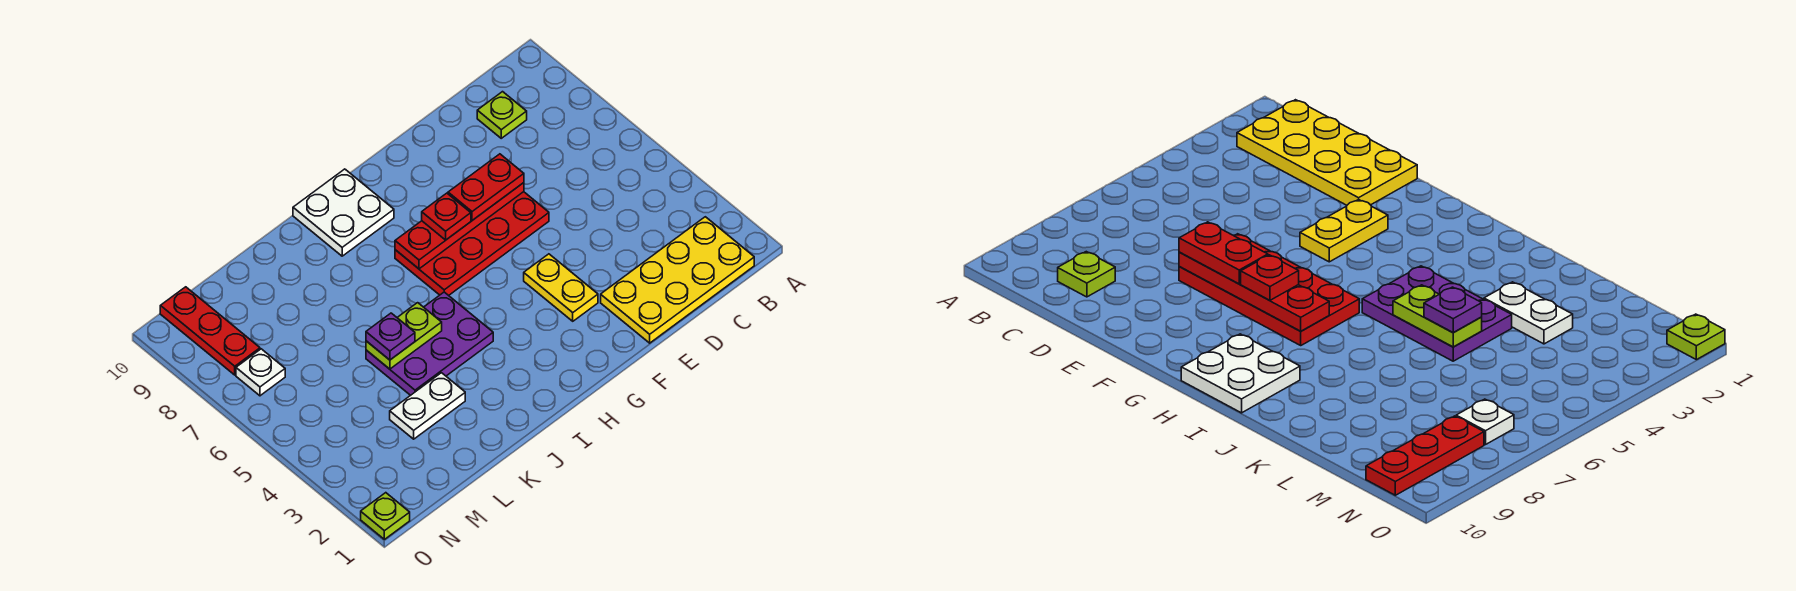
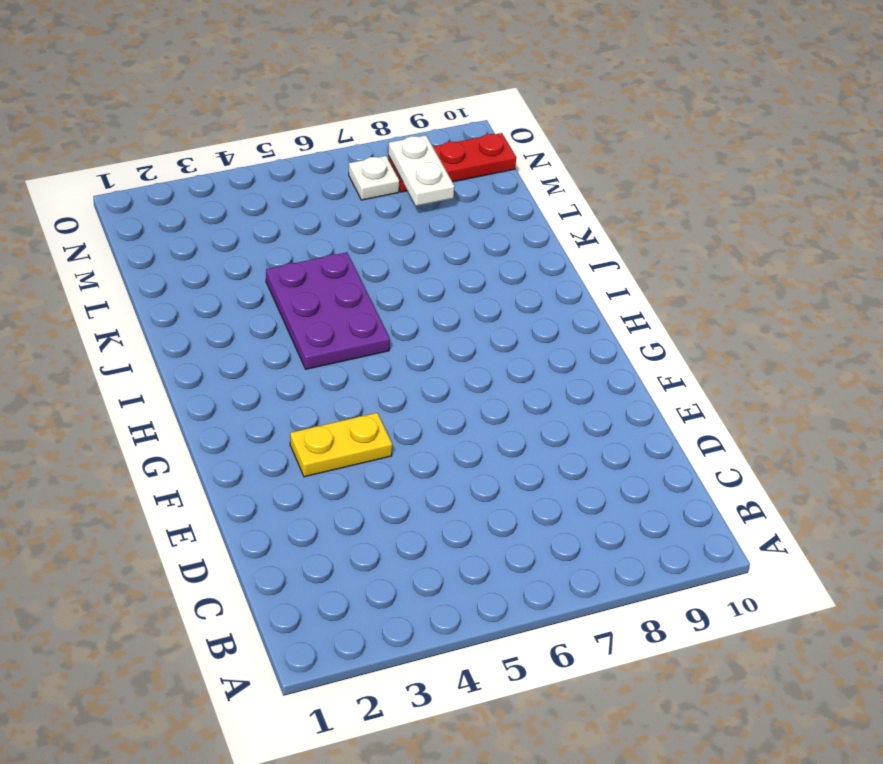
white 1x2 plate [388,135,455,206] -> white 1x2 plate moved to [390,373,465,439]
none -> yellow 2x4 plate [601,217,754,343]
none -> lime 1x1 plate [477,92,527,138]
none -> red 2x4 plate [395,192,549,295]

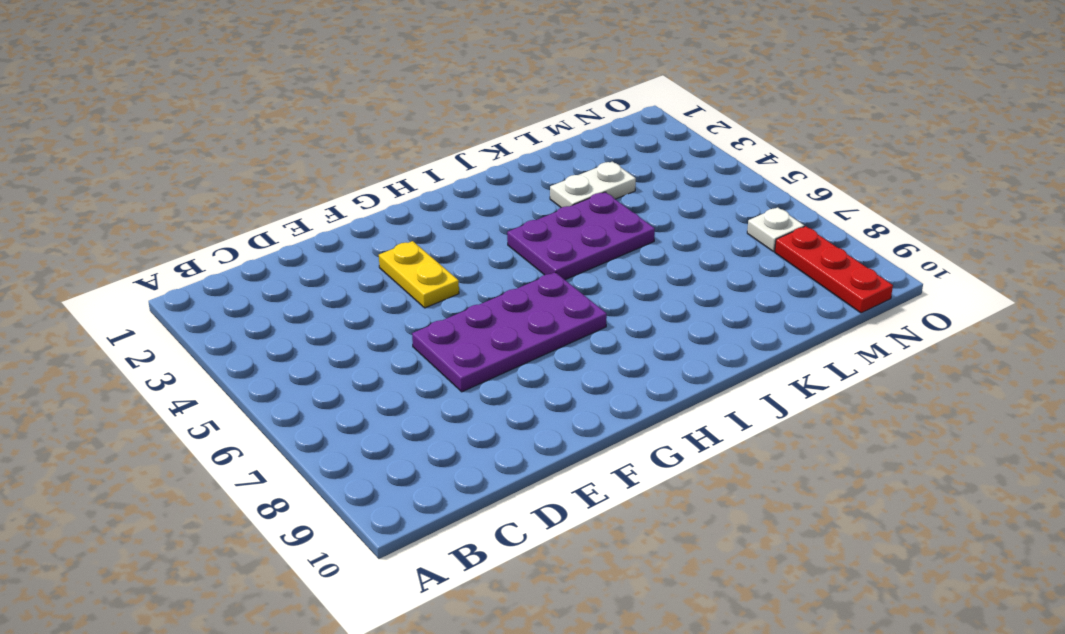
purple 2x4 plate [412,272,607,392] -> red 2x4 plate [395,192,549,295]
none -> yellow 2x4 plate [601,217,754,343]
none -> lime 1x1 plate [477,92,527,138]
none -> white 2x2 plate [293,169,394,256]

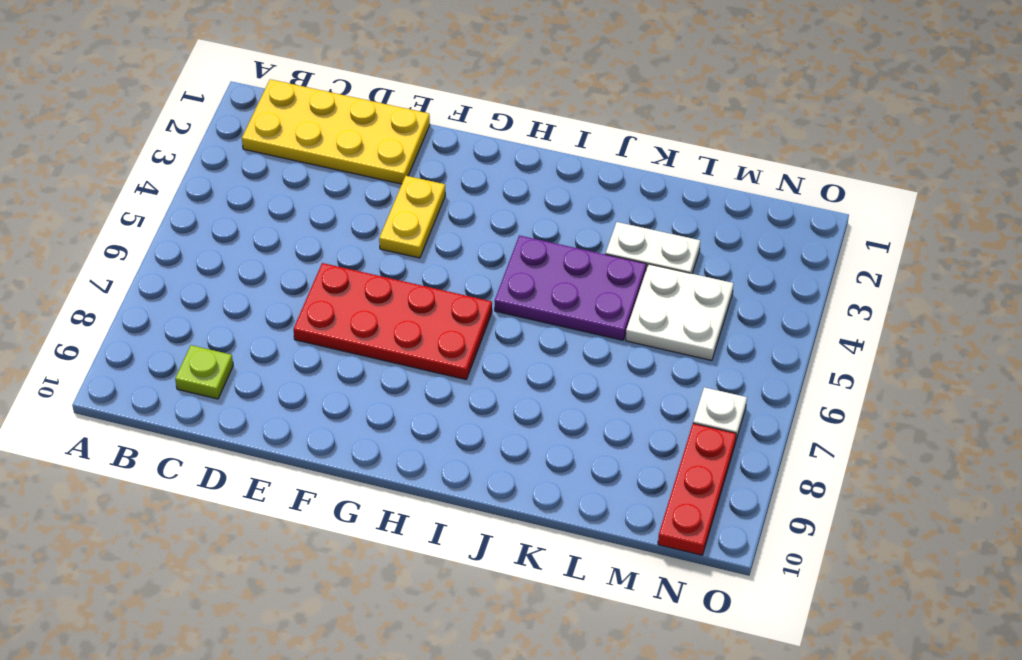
white 2x2 plate [626,264,734,360] -> white 2x2 plate moved to [293,169,394,256]
none -> lime 1x1 plate [361,493,410,539]
none -> red 1x4 plate [395,183,524,269]
none -> lime 1x2 plate [366,303,442,369]

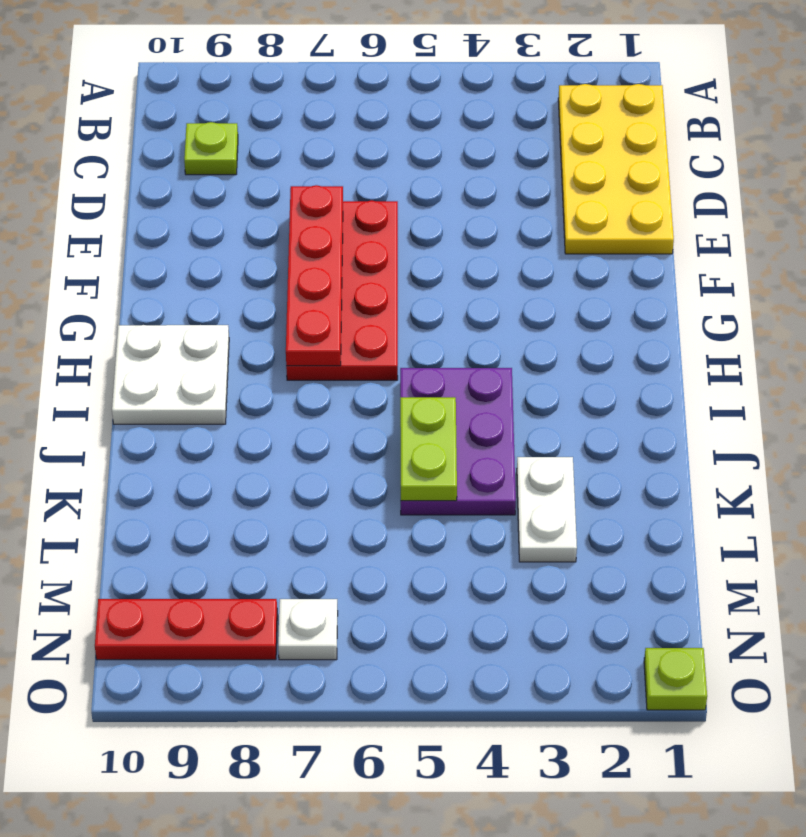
none -> yellow 1x2 plate [524,254,598,321]
none -> red 1x2 plate [448,154,524,220]
none -> red 1x1 plate [422,193,471,240]

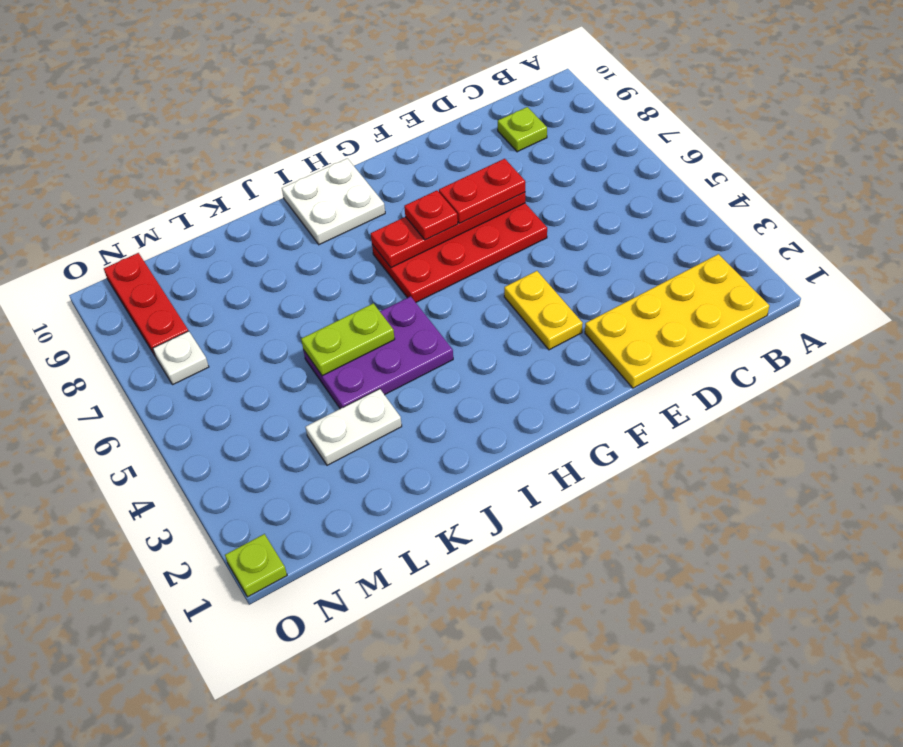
none -> purple 1x1 plate [366,313,415,360]

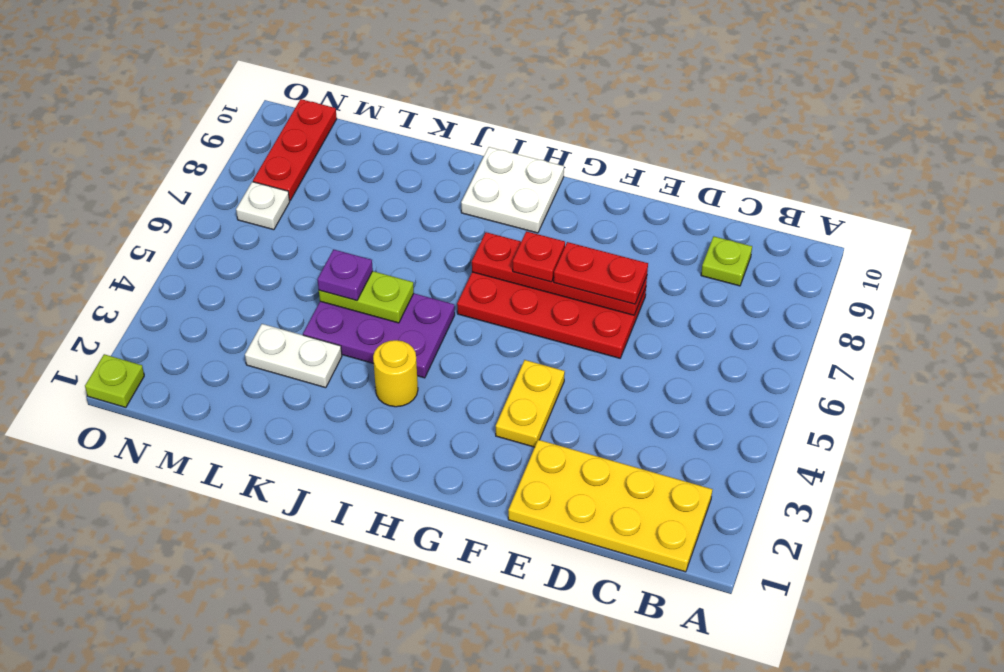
yellow 1x1 round brick [373,340,418,407] -> none

